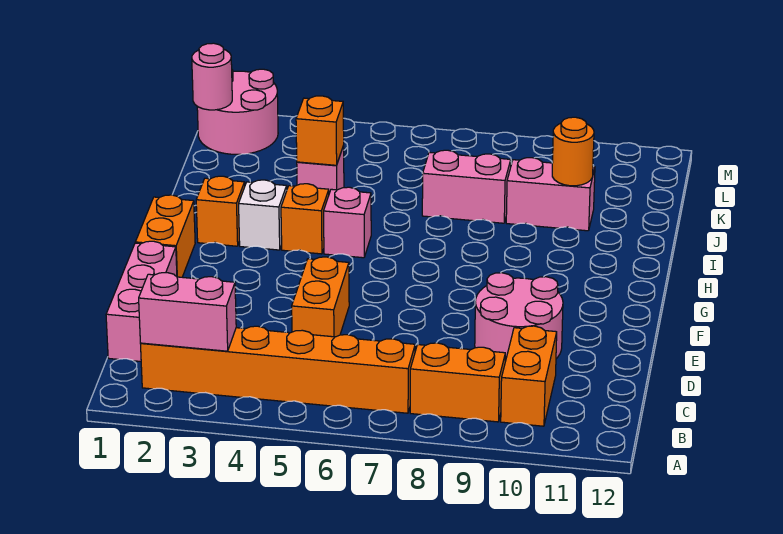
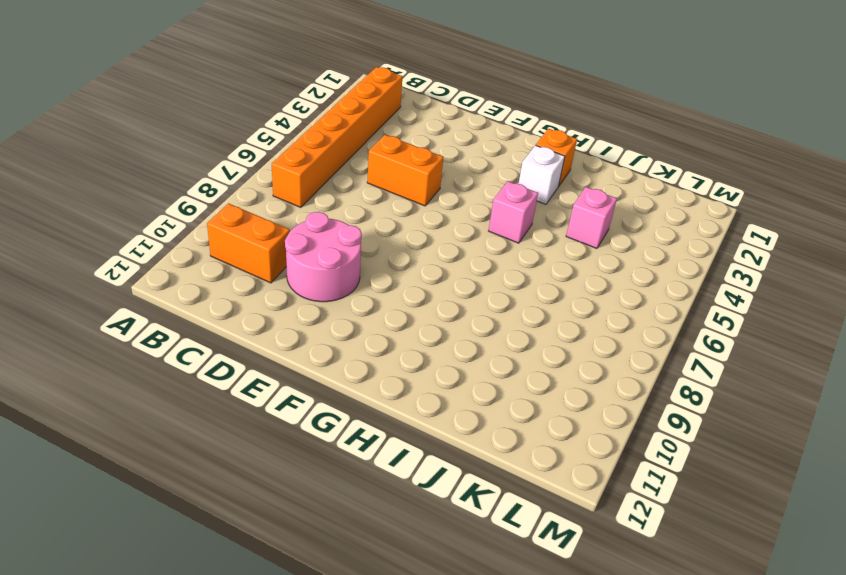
none -> orange 1x2 brick [410,343,505,422]
none -> pink 1x3 brick [106,241,177,361]
none -> orange 1x2 brick [135,195,195,277]

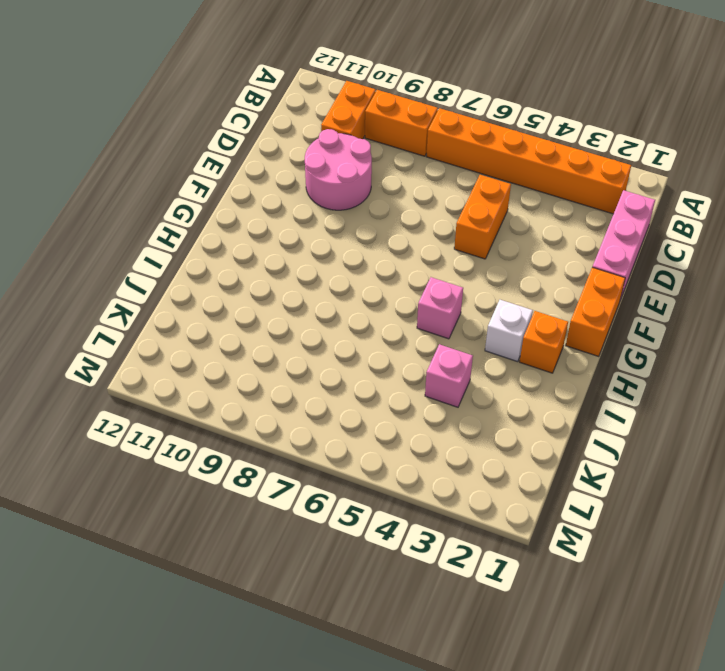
none -> orange 1x1 brick [281,184,329,254]
none -> pink 1x2 brick [422,150,511,223]
none -> pink 1x2 brick [506,158,595,231]

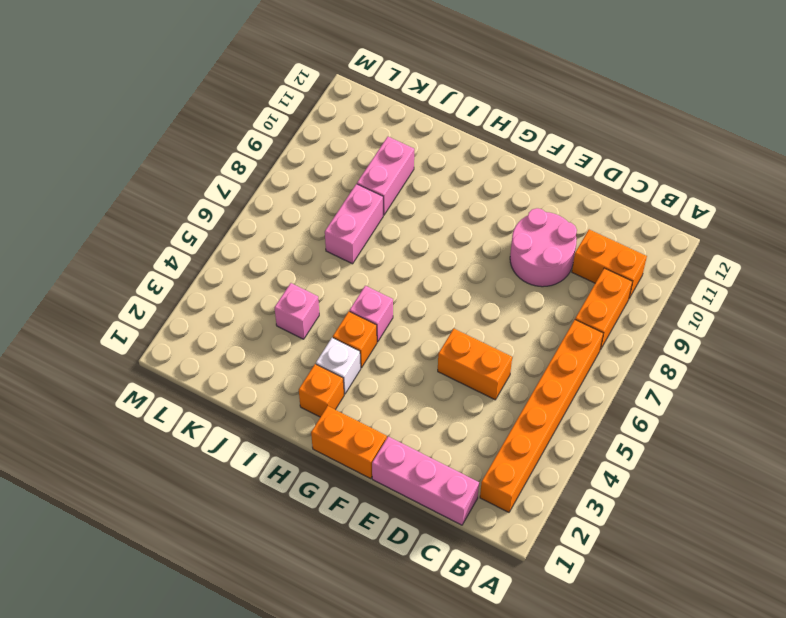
none -> pink 2x2 round brick [197,69,278,154]
none -> pink 1x2 brick [139,273,236,351]
none -> orange 1x1 brick [296,96,344,165]

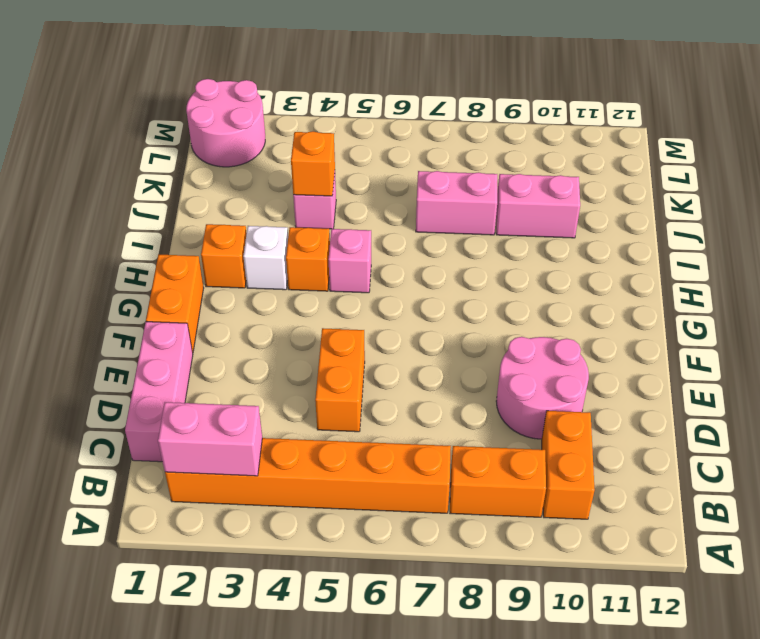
none -> orange 1x1 round brick [552,117,594,186]
none -> pink 1x1 round brick [192,43,232,110]

